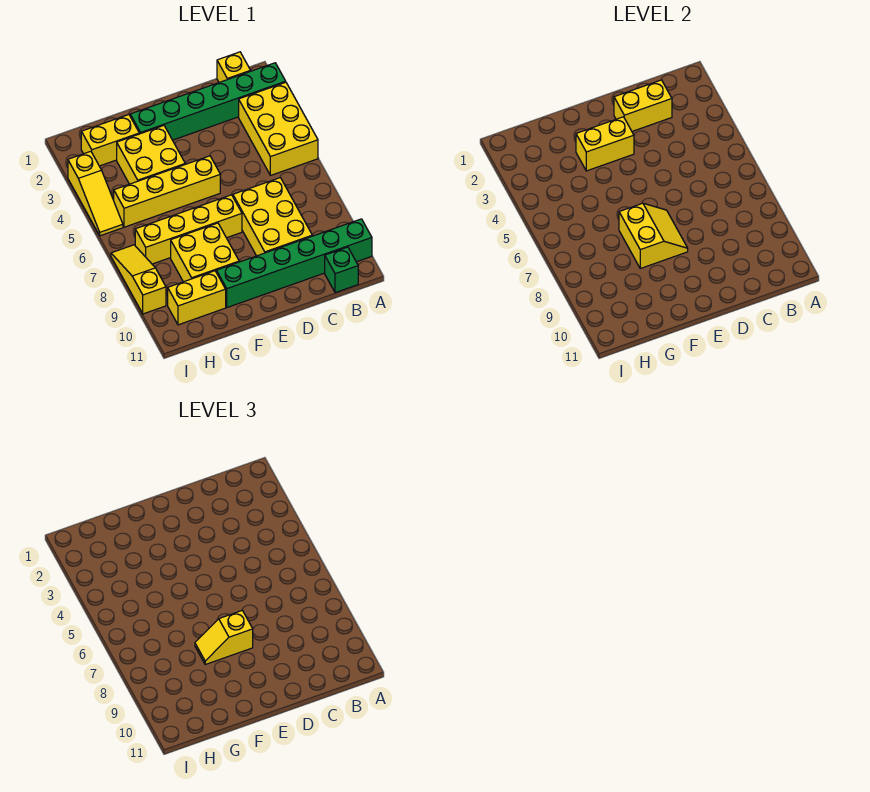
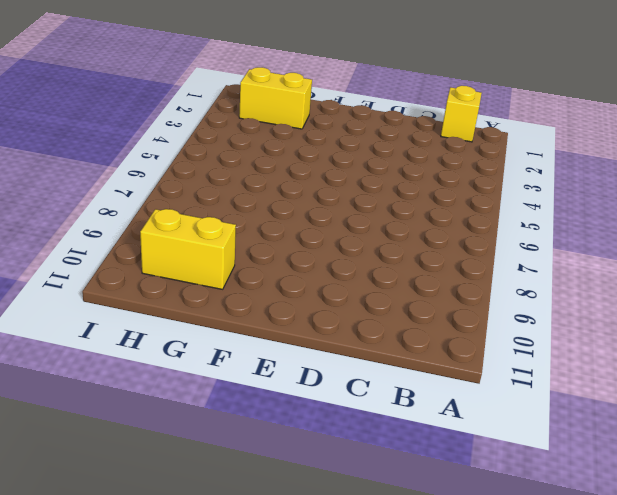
none -> green 1x6 brick [130,63,286,140]
none -> yellow 2x3 brick [239,82,318,175]
none -> green 1x6 brick [216,219,372,307]

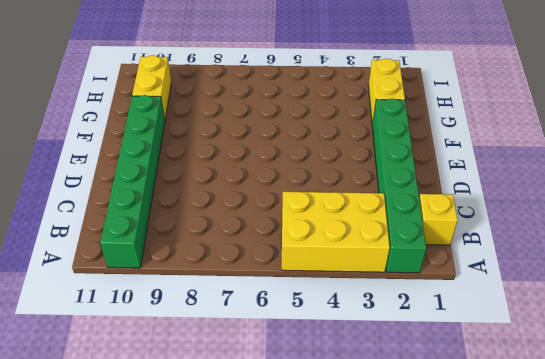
none -> green 1x1 brick [325,247,358,293]
none -> yellow 2x3 brick [233,178,312,256]
none -> yellow 1x4 brick [114,156,220,227]

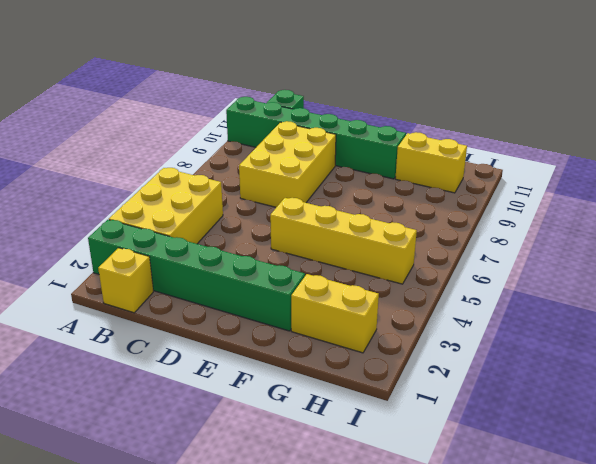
none -> yellow 1x4 brick [135,195,242,264]
none -> yellow 2x2 brick [117,126,185,184]
none -> yellow 2x2 brick [171,223,239,282]

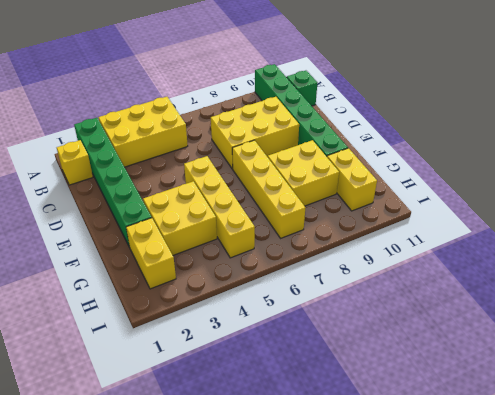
none -> yellow 1x3 slope [68,151,123,236]
none -> yellow 1x3 slope [111,245,166,314]
none -> yellow 1x2 brick [614,80,672,131]

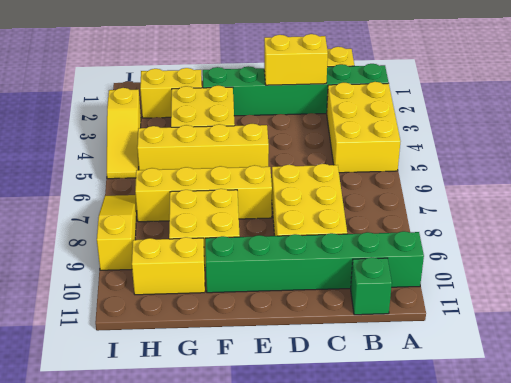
none -> yellow 1x2 brick [576,117,634,171]
none -> yellow 2x2 slope [619,203,688,268]
none -> yellow 1x2 slope [195,611,253,664]

